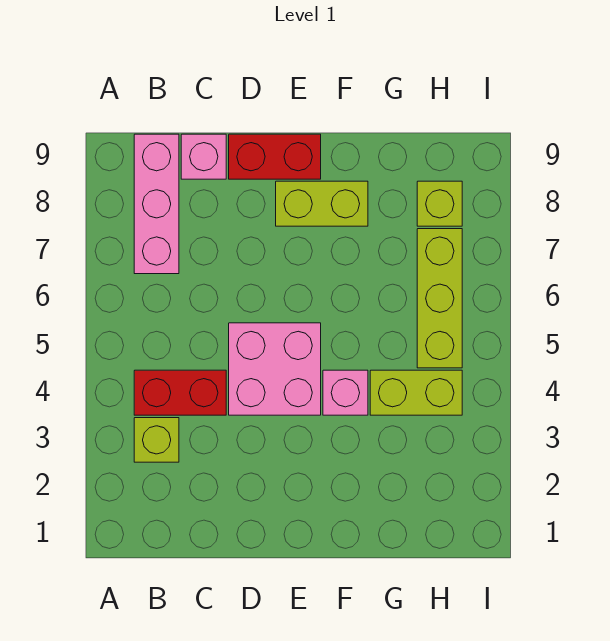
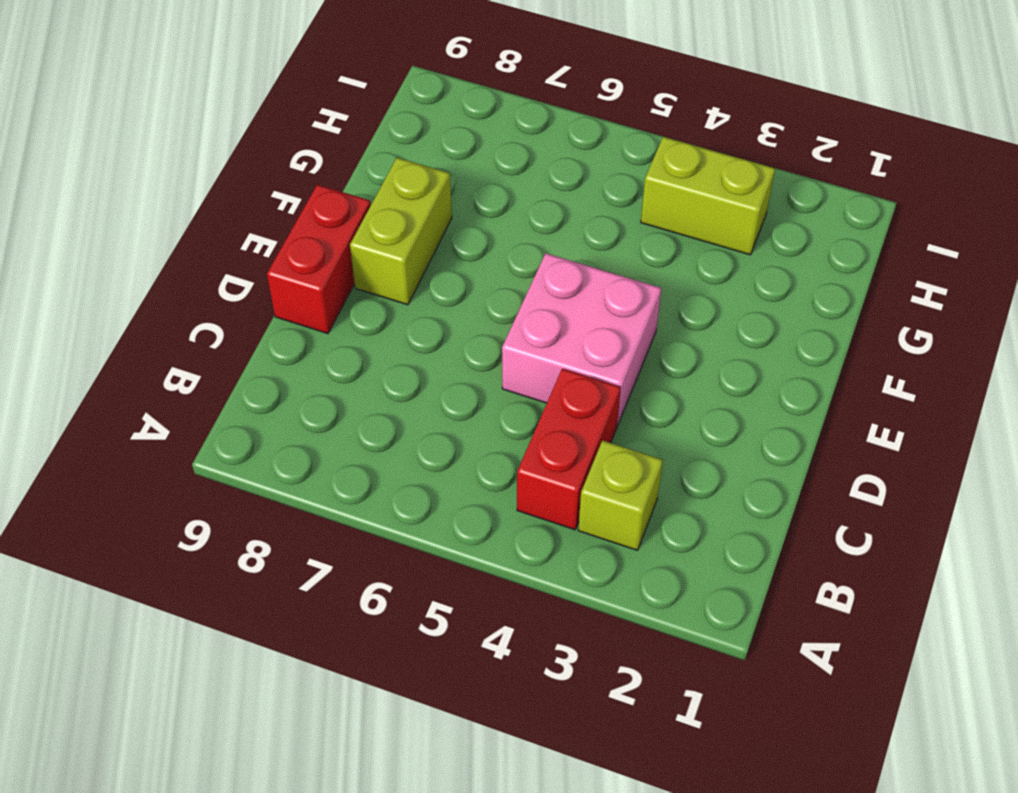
lime 1x2 brick [641,137,775,255] -> lime 1x2 brick turned to [370,370,462,415]
none -> pink 1x3 brick [134,134,179,274]
none -> pink 1x1 brick [181,134,226,179]

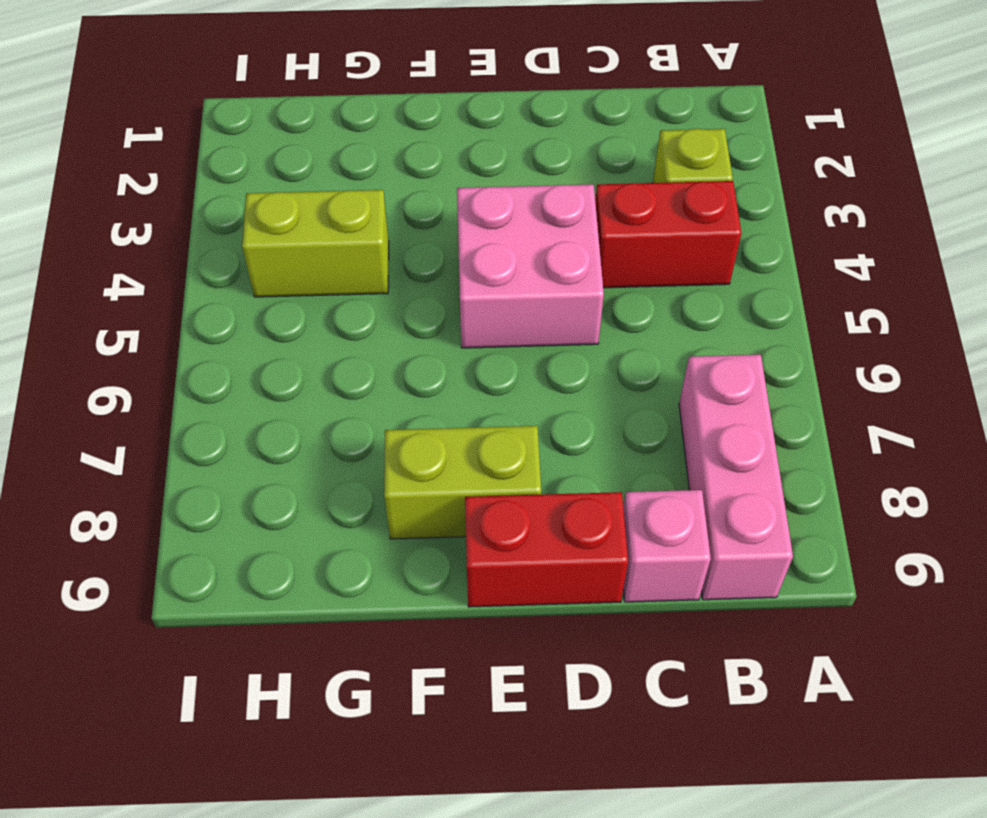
none -> pink 1x1 brick [323,370,368,415]
none -> lime 1x3 brick [417,229,462,368]

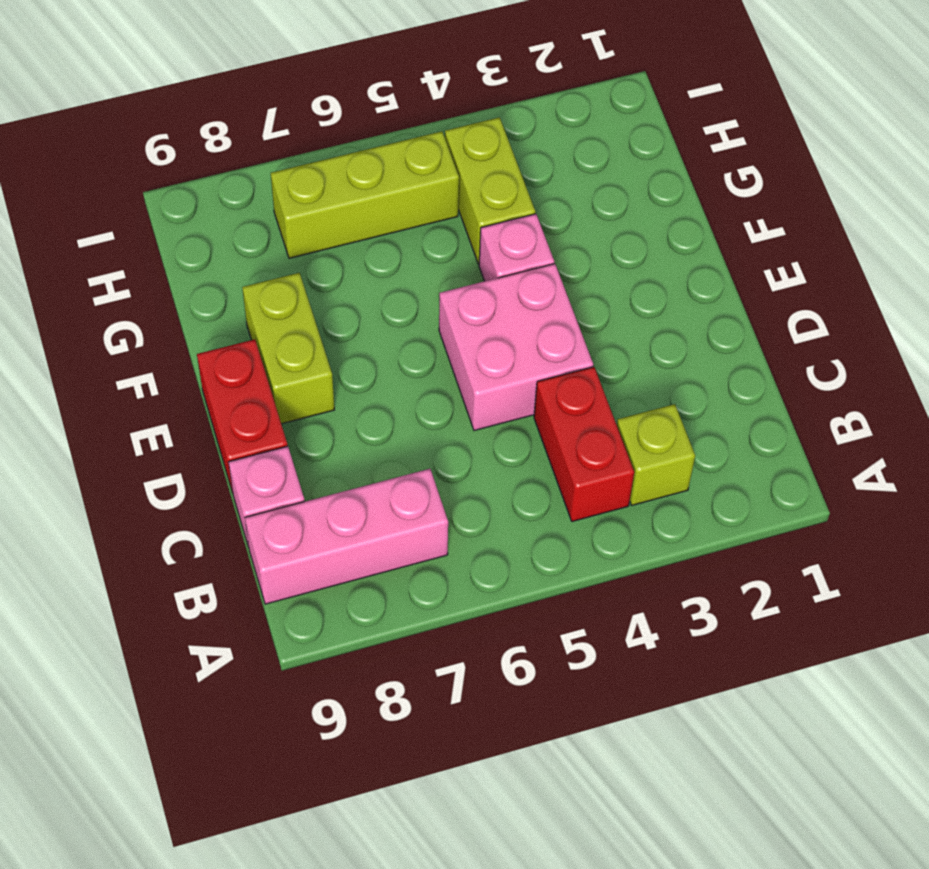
none -> lime 1x1 brick [417,181,462,226]

